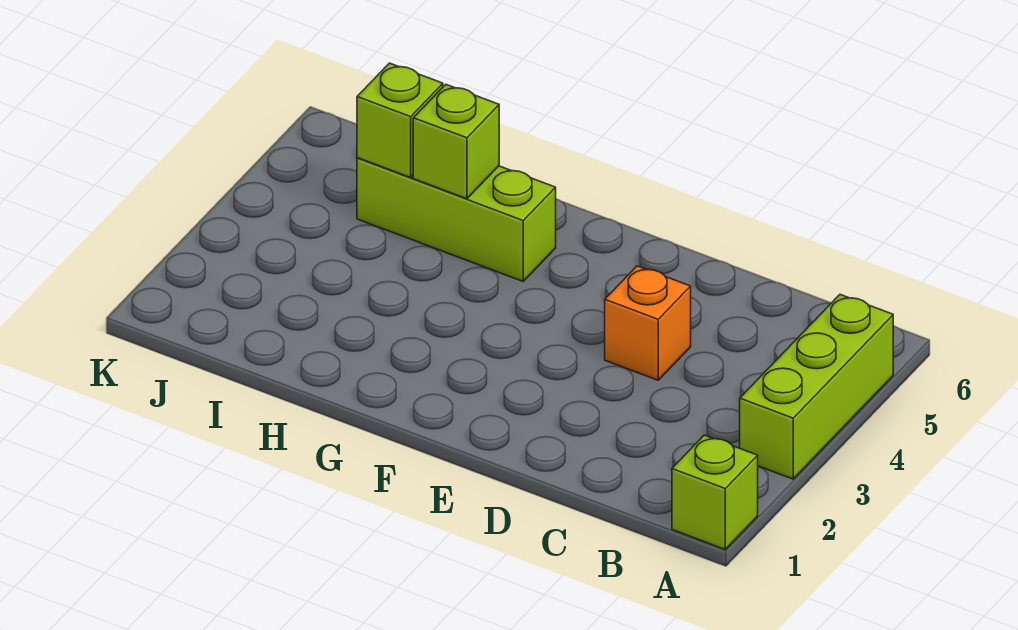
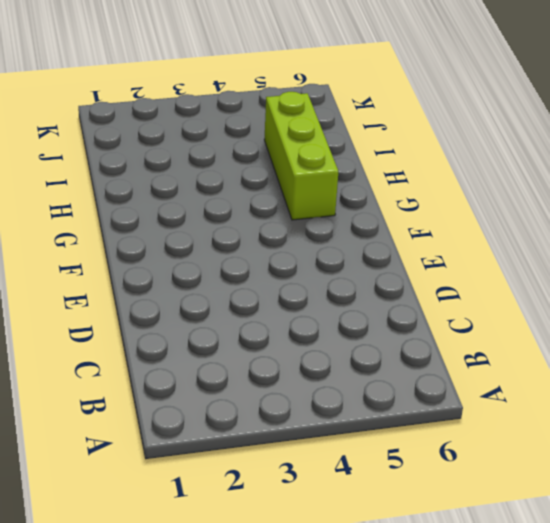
none -> lime 1x1 brick [672,435,758,549]
none -> lime 1x3 brick [740,294,893,479]

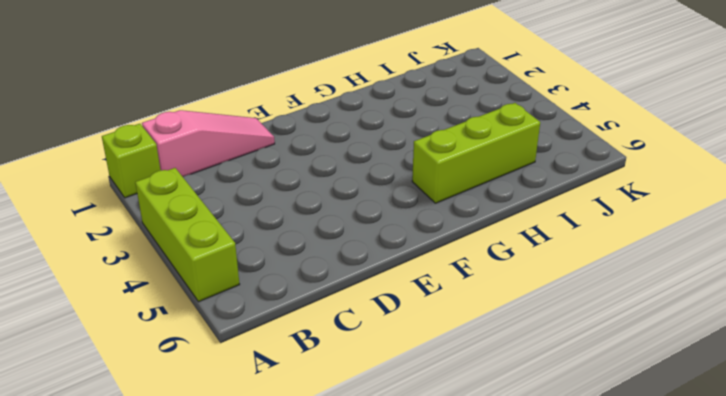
pink 1x3 slope [142,110,275,177] -> none
none -> orange 1x1 brick [605,266,691,380]
none -> lime 1x1 brick [413,85,499,199]

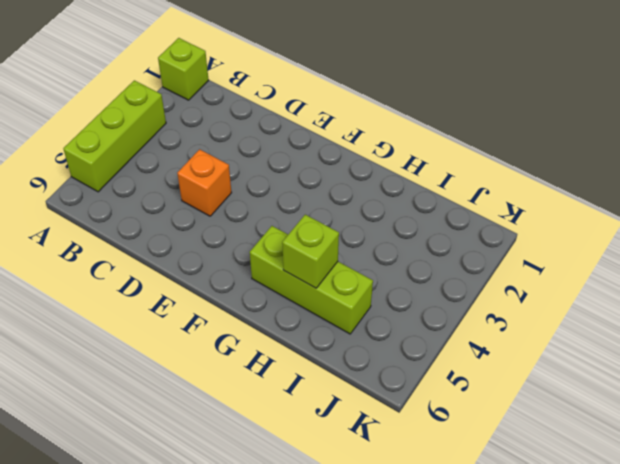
none -> lime 1x1 brick [357,63,443,177]

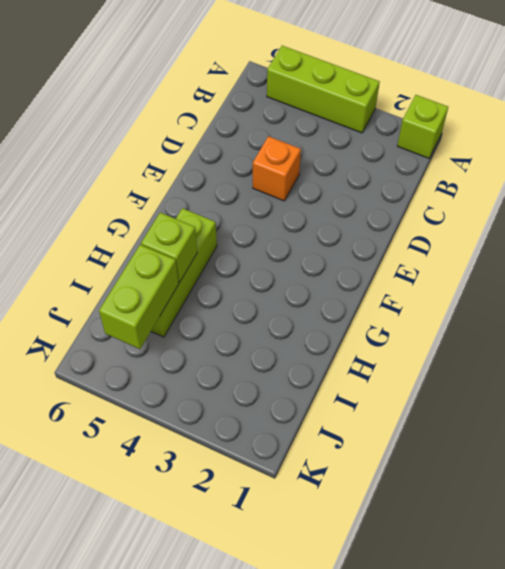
lime 1x2 brick [99,245,179,349] -> lime 1x1 brick [357,63,443,177]

